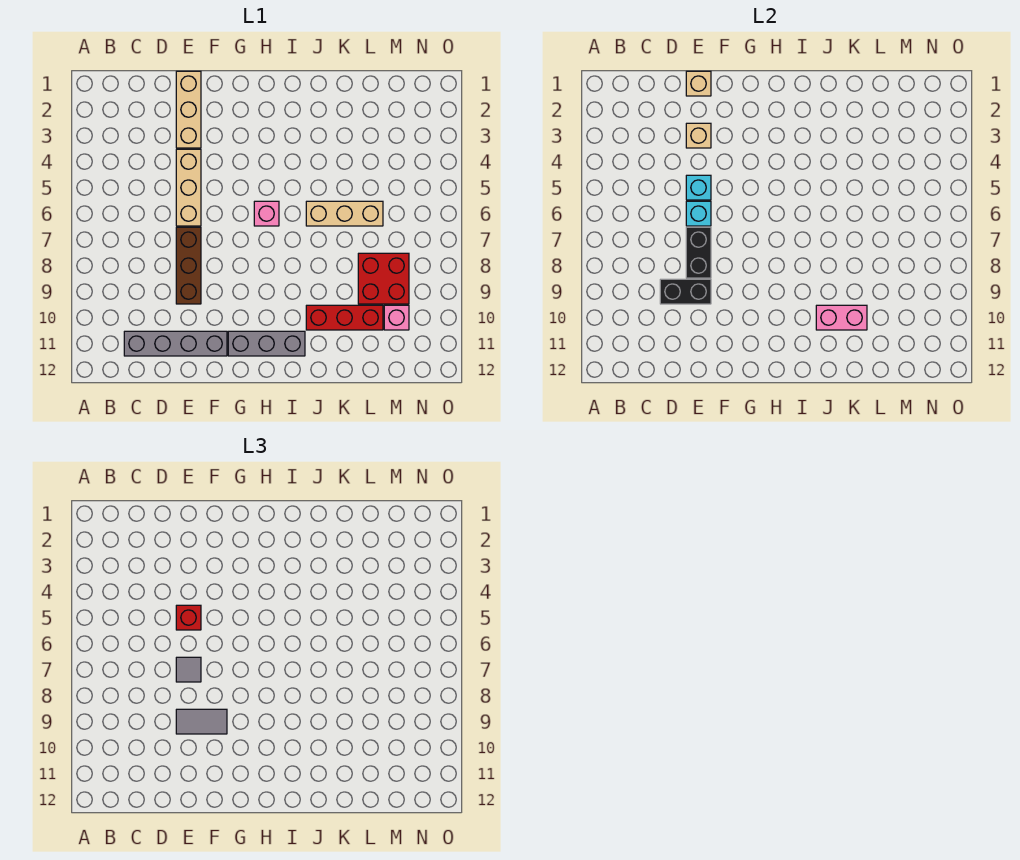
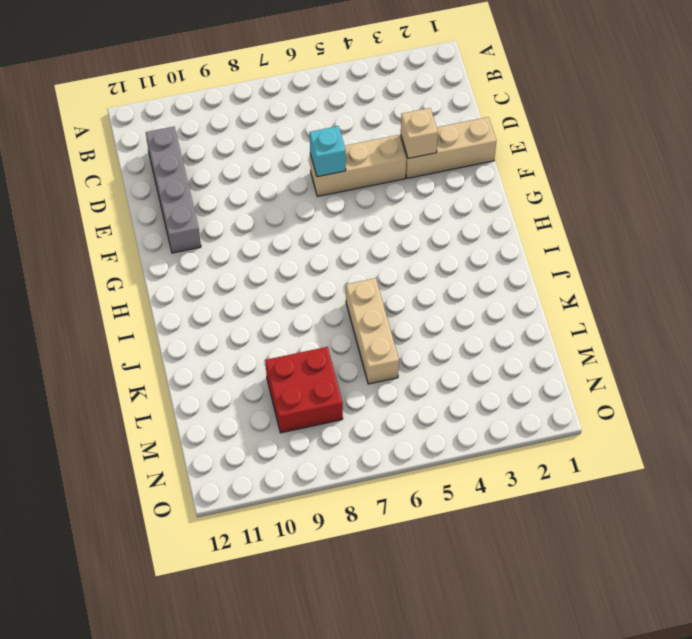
none -> brown 1x3 brick [176,227,201,304]
none -> grey 1x3 brick [228,331,305,356]
none -> pink 1x1 brick [254,201,279,226]

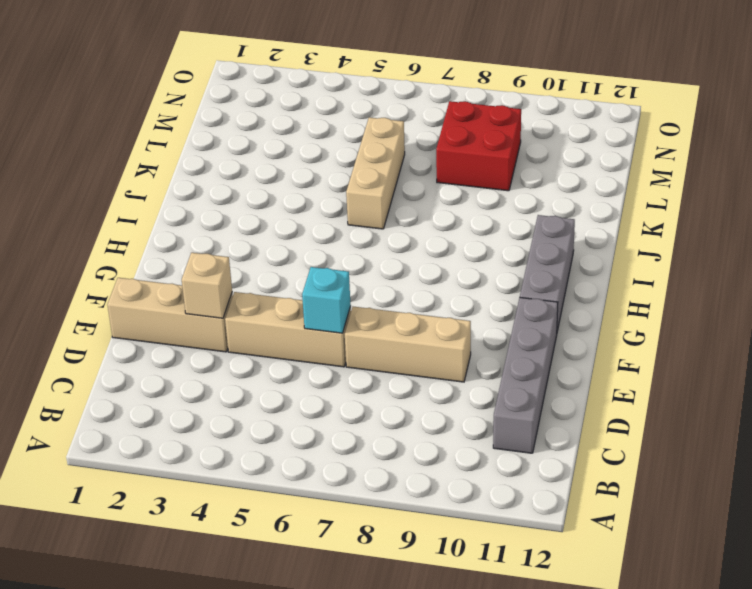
tan 1x3 brick [345,307,471,382] -> brown 1x3 brick [176,227,201,304]
none -> pink 1x1 brick [254,201,279,226]
none -> red 1x3 brick [306,305,383,330]
none -> pink 1x1 brick [384,305,409,330]

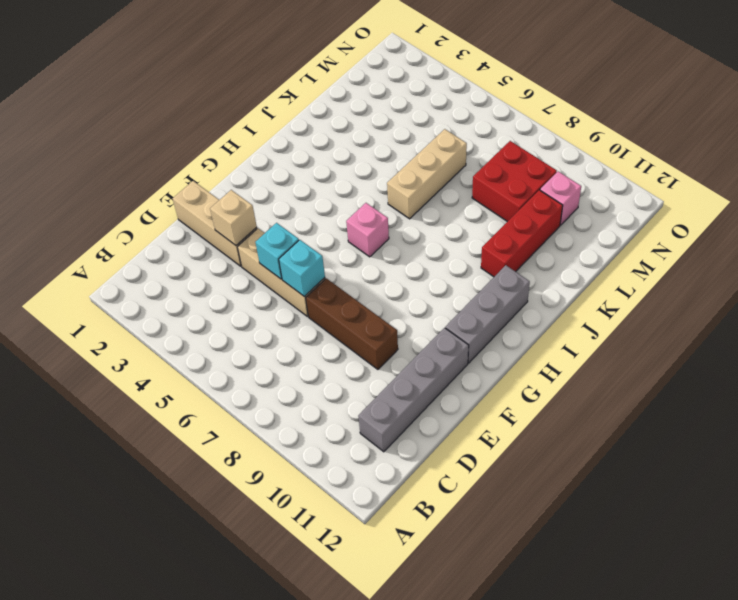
none -> black 1x2 brick [660,279,711,304]
none -> tan 1x1 brick [686,71,711,96]
none -> black 1x2 brick [686,227,711,278]

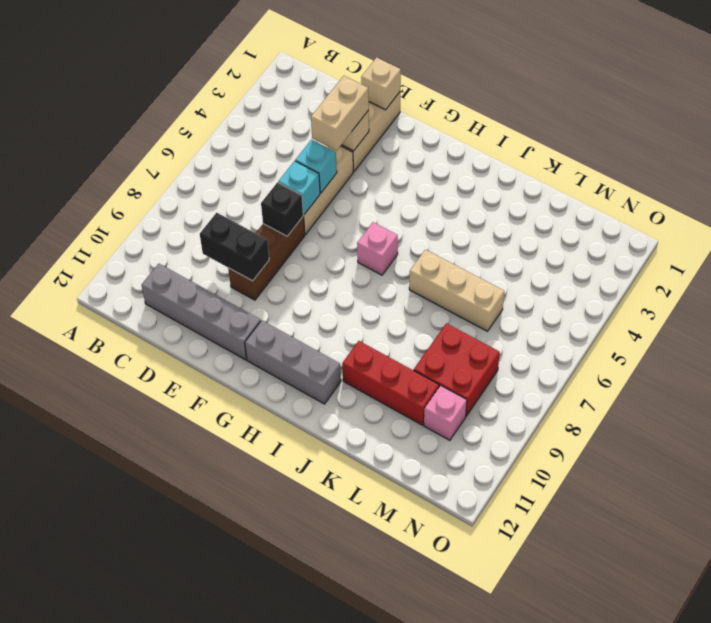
tan 1x2 brick [311,76,369,151] -> none
black 1x1 brick [261,183,304,236] -> black 1x2 brick [686,227,711,278]
none -> pink 1x2 brick [816,305,867,330]
none -> red 1x1 brick [176,605,201,630]
none -> grey 1x1 tile [176,657,201,682]

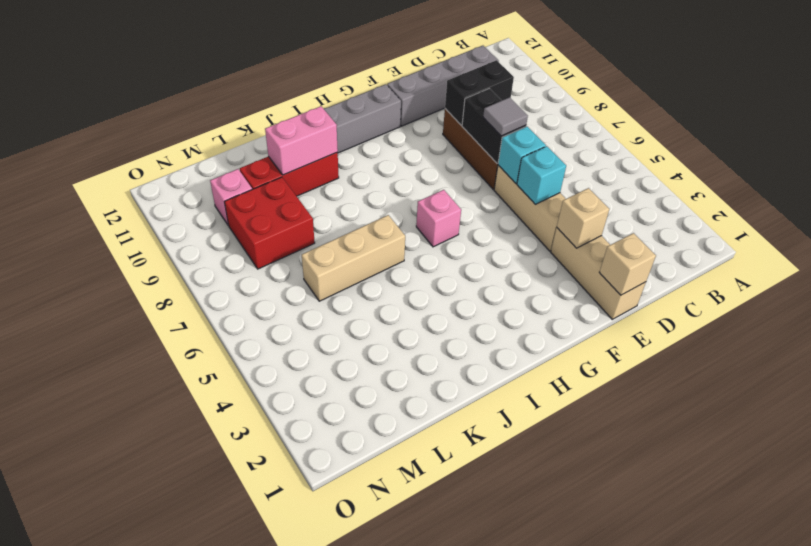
none -> red 1x1 brick [176,605,201,630]
none -> grey 1x2 tile [176,709,227,734]

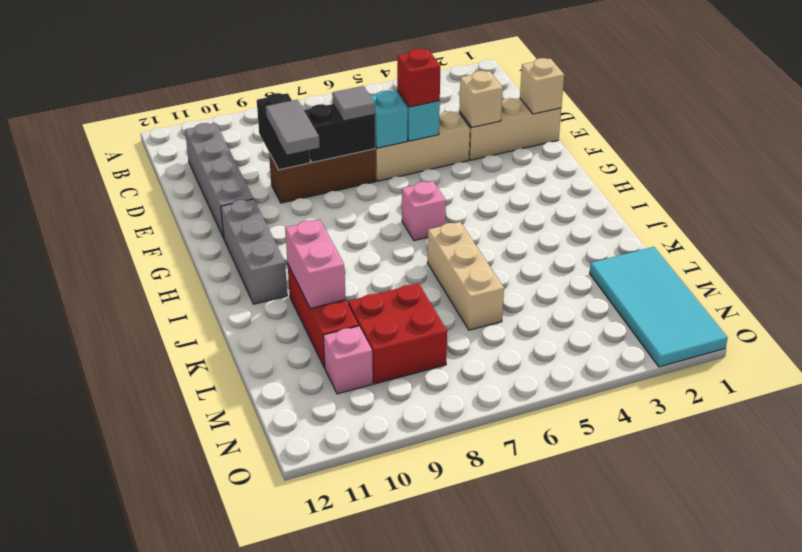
cyan 2x4 tile [590,247,728,367] -> none

